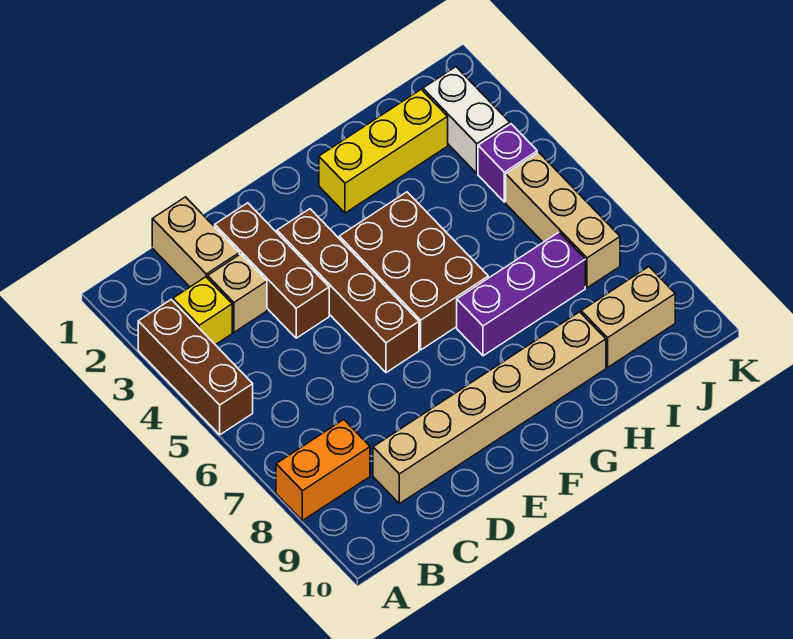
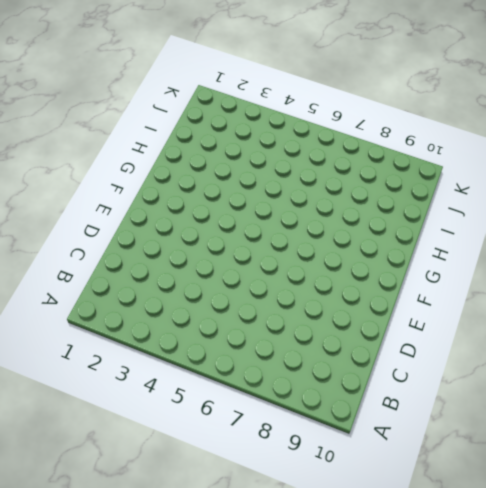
none -> brown 1x3 brick [138,300,253,435]
none -> orange 1x2 brick [276,420,370,521]
none -> yellow 1x1 brick [173,277,232,345]

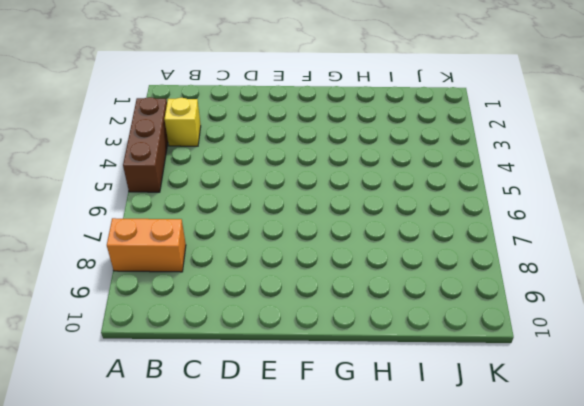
none -> tan 1x2 brick [152,197,239,287]
none -> tan 1x1 brick [208,254,267,332]
none -> tan 1x6 brick [373,312,606,504]

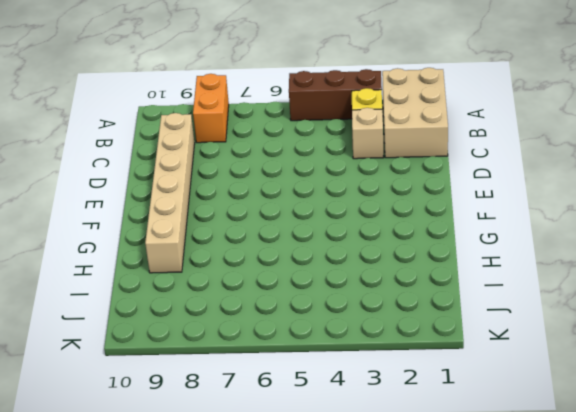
tan 2x3 brick [382,68,448,158] -> tan 1x2 brick [152,197,239,287]
none -> brown 1x3 brick [215,203,329,338]
none -> brown 1x4 brick [277,209,419,373]
none -> brown 2x3 brick [339,192,488,350]

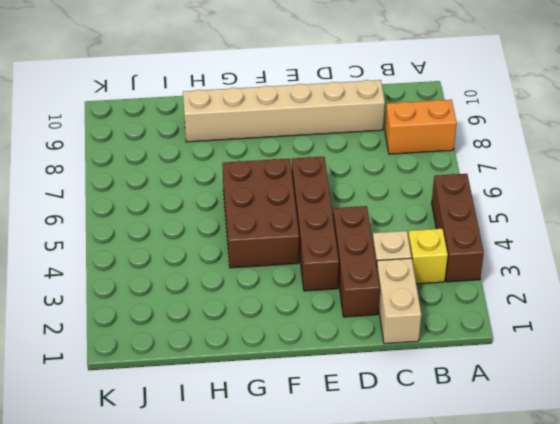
none -> yellow 1x3 brick [319,89,448,213]
none -> purple 1x3 brick [457,232,585,356]
none -> tan 1x2 brick [581,267,675,367]

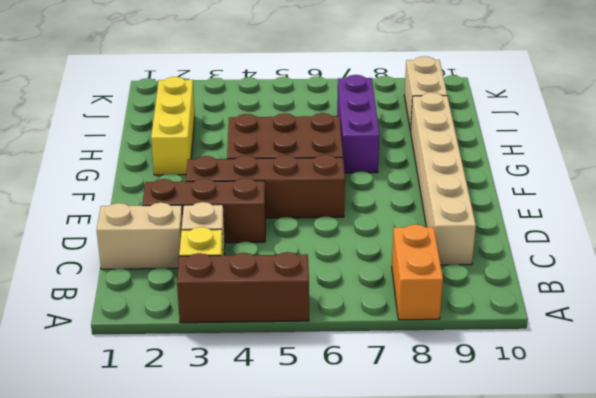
none -> white 1x2 brick [423,67,510,173]
none -> purple 1x1 brick [478,124,537,202]
none -> tan 1x3 brick [506,152,620,288]

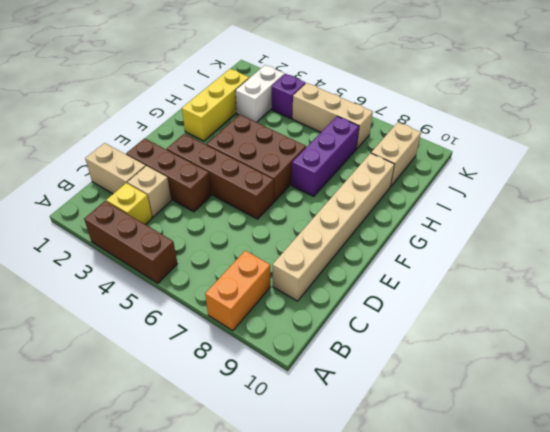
white 1x2 brick [235,65,285,122] -> white 1x2 brick turned to [423,67,510,173]

